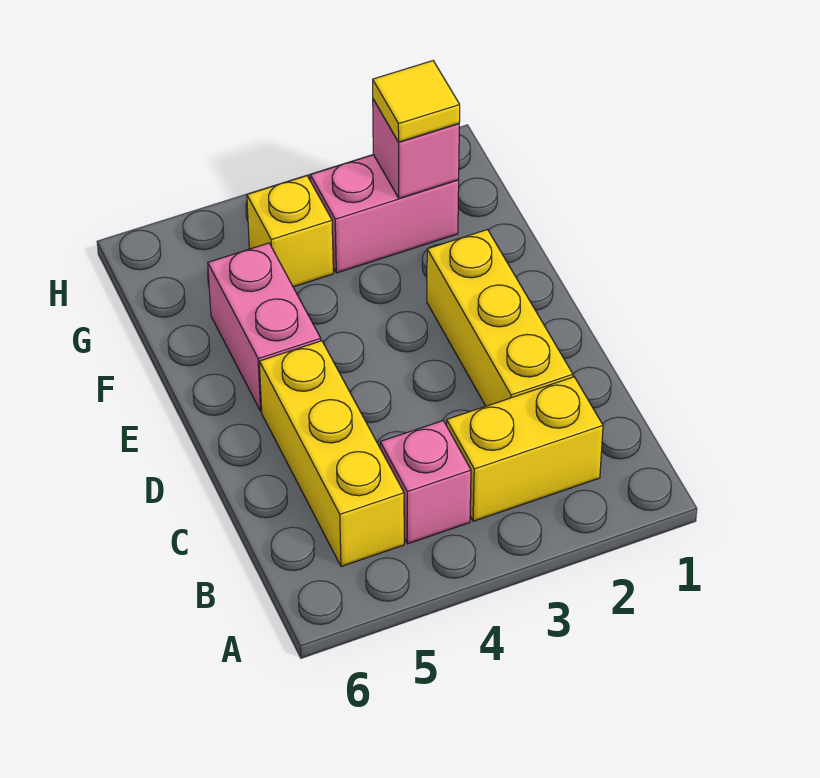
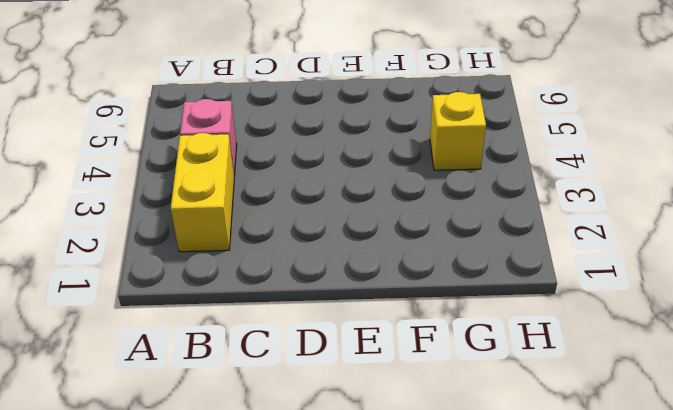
none -> yellow 1x3 brick [259,341,404,567]
none -> yellow 1x3 brick [427,230,573,406]

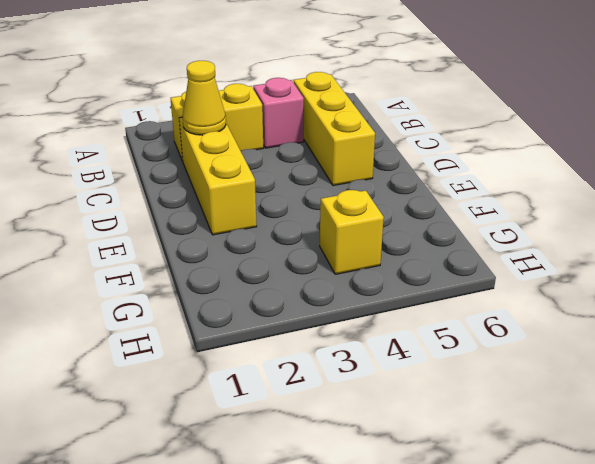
yellow 1x1 cone [183,61,226,135] -> none
none -> pink 1x2 brick [208,243,321,411]
none -> pink 1x2 brick [310,155,459,273]

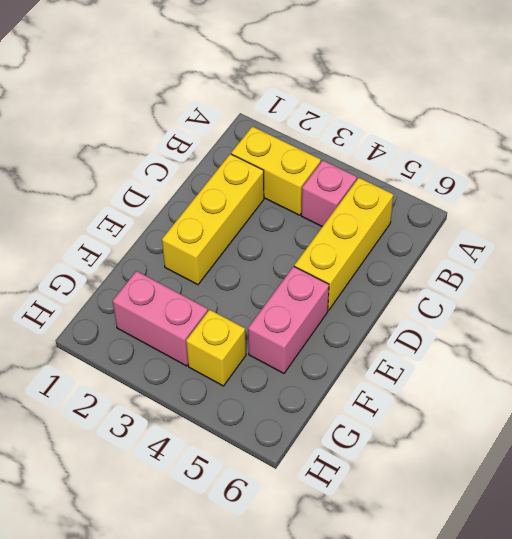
none -> pink 1x1 brick [373,99,459,198]
none -> yellow 1x1 tile [373,61,460,142]

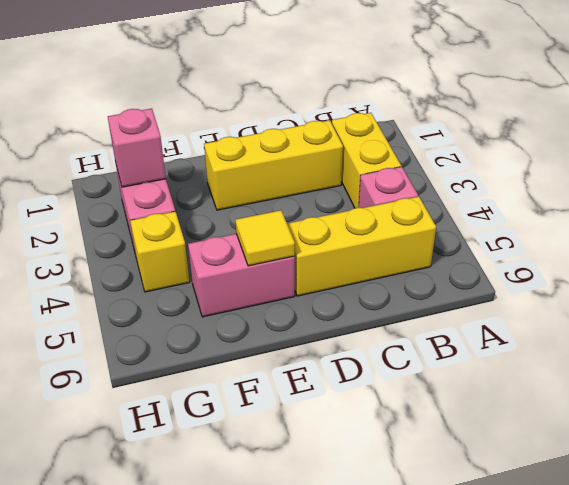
yellow 1x1 tile [236,210,295,266] -> yellow 1x1 tile moved to [373,61,460,142]

